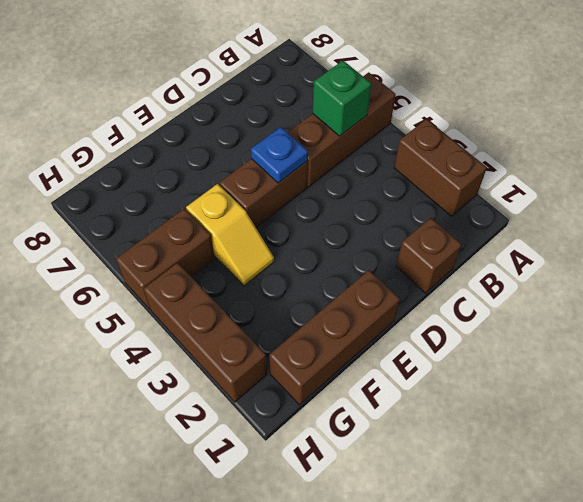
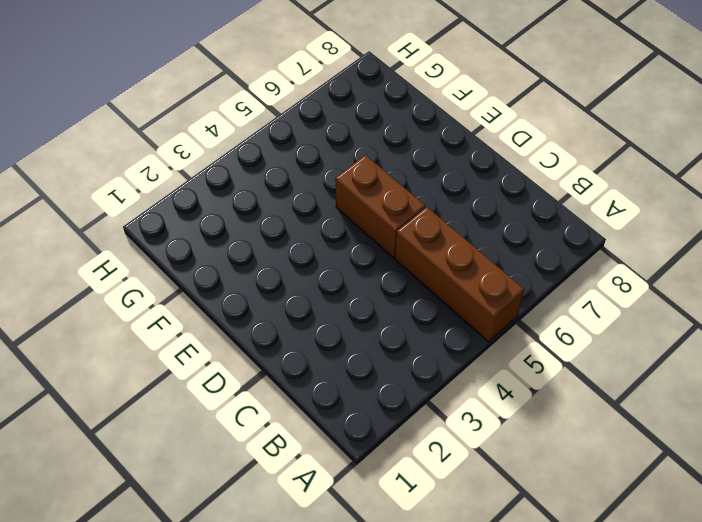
none -> brown 1x2 brick [394,119,487,216]
none -> brown 1x1 brick [396,218,462,293]

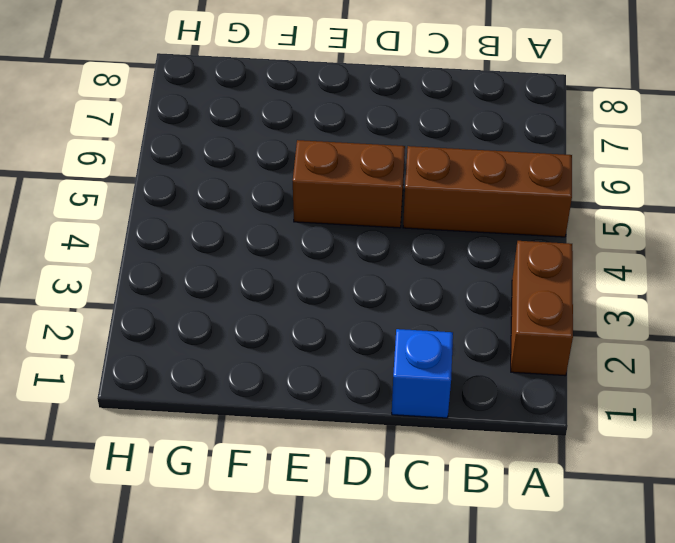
blue 1x1 brick [392,329,453,418] -> brown 1x1 brick [396,218,462,293]
none -> brown 1x3 brick [269,270,400,405]
none -> yellow 1x2 slope [186,184,274,286]

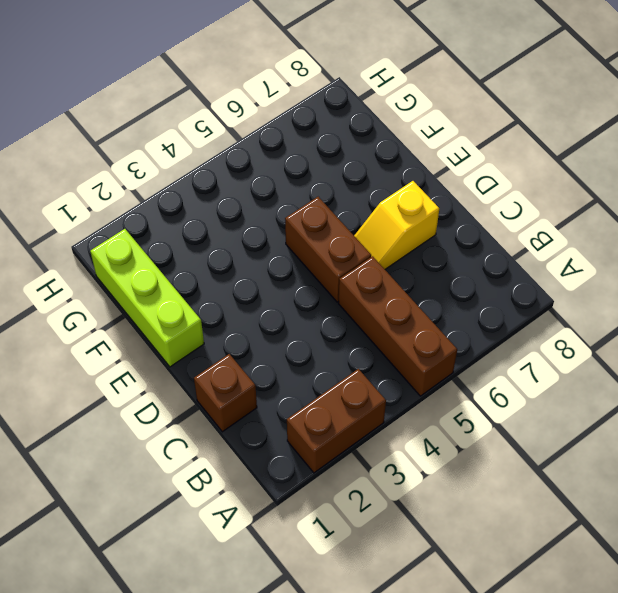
yellow 1x2 slope [354,181,439,269] -> yellow 1x2 slope moved to [186,184,274,286]
lime 1x3 brick [90,229,204,367] -> brown 1x3 brick [269,270,400,405]
none -> brown 1x2 brick [116,209,215,310]
none -> brown 1x3 brick [143,263,267,402]

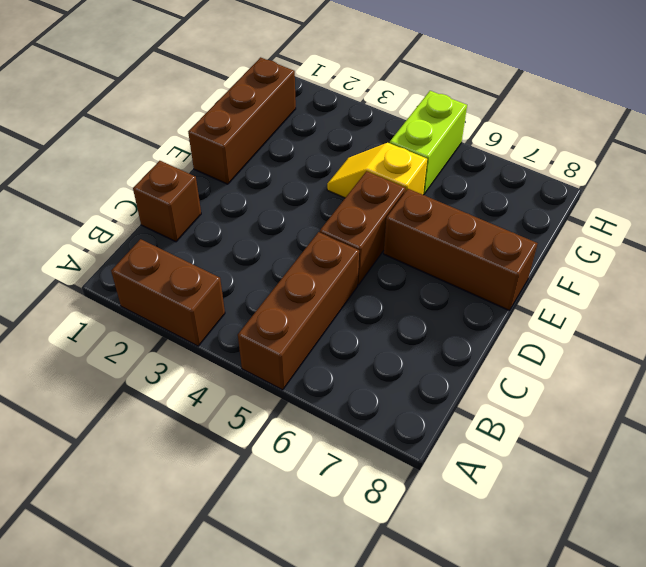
brown 1x3 brick [384,189,538,311] -> brown 1x3 brick moved to [143,263,267,402]
lime 1x2 brick [390,91,467,195] -> brown 1x2 brick [116,209,215,310]
none -> green 1x1 brick [313,61,371,136]
none -> blue 1x1 plate [251,127,308,183]

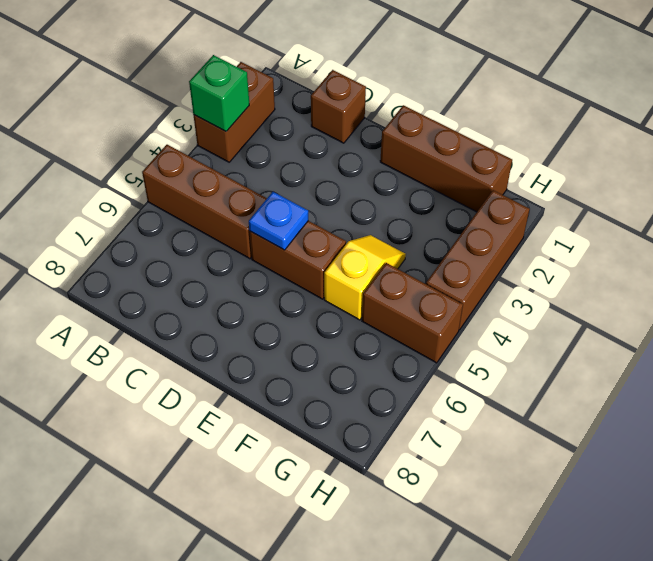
green 1x1 brick [189,55,249,131] -> green 1x1 brick moved to [313,61,371,136]

